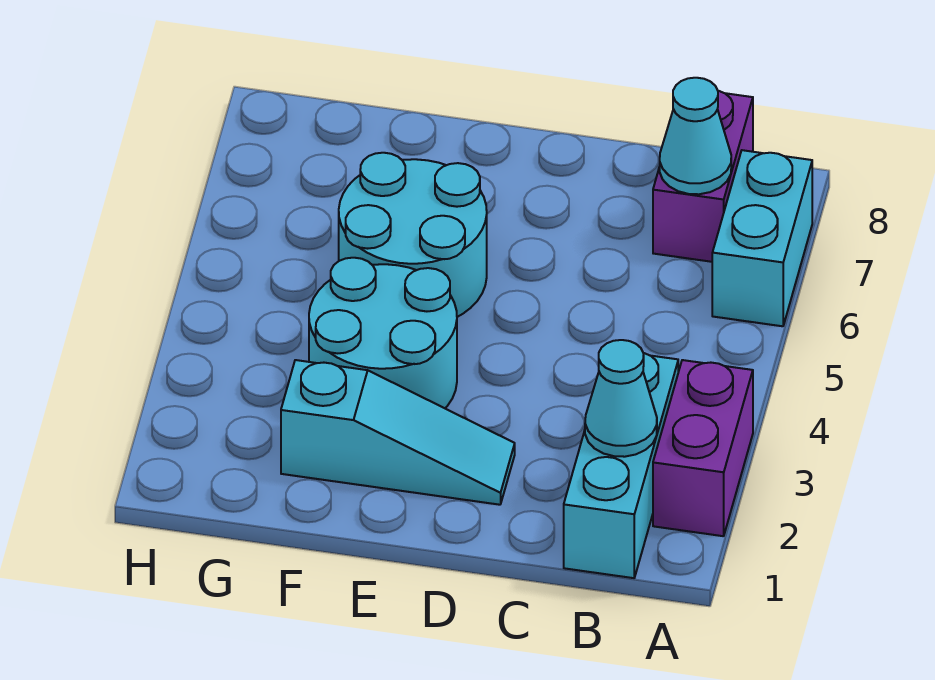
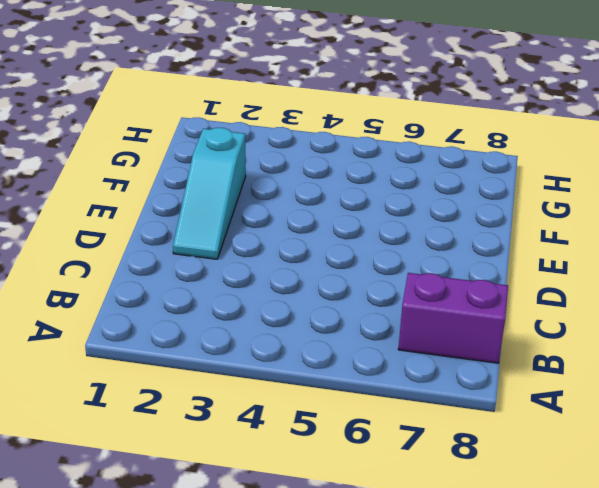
none -> purple 1x2 brick [653,360,753,536]
none -> cyan 1x2 brick [712,150,812,326]

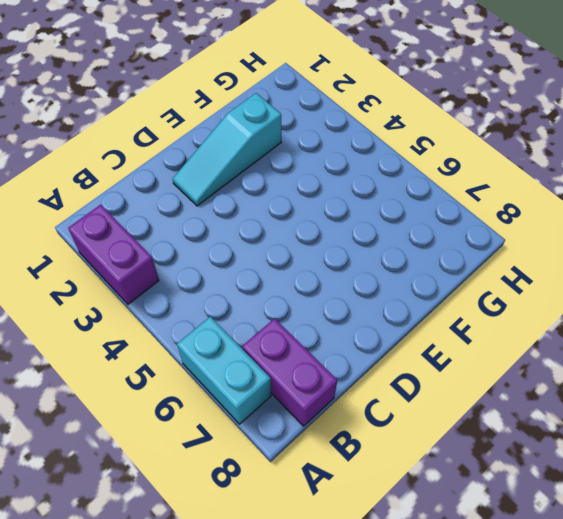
none -> cyan 1x3 brick [564,353,678,578]
none -> cyan 2x2 round brick [309,258,457,408]

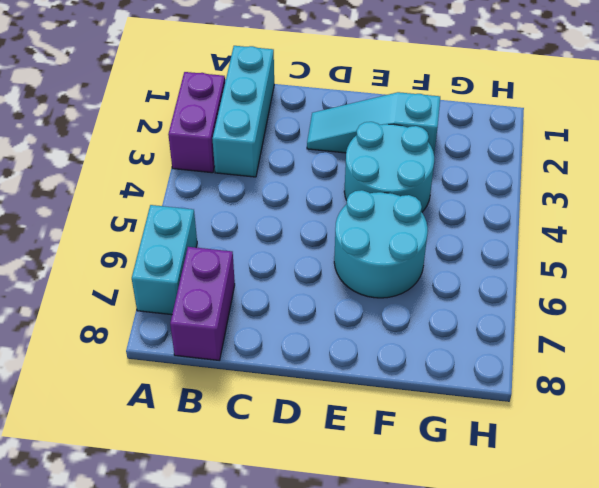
none -> cyan 1x1 cone [585,340,657,457]
none -> cyan 1x1 cone [660,78,731,194]

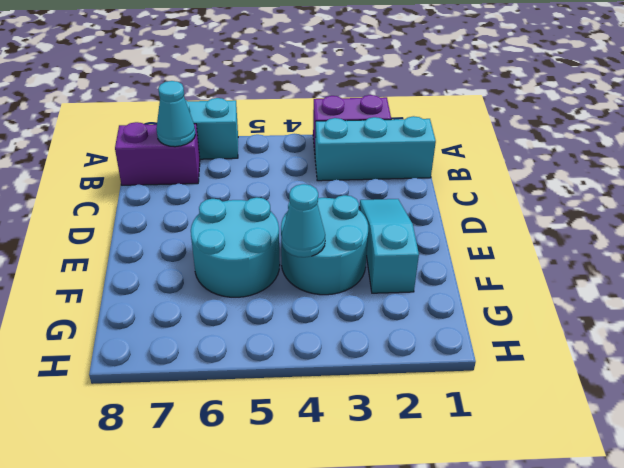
cyan 1x1 cone [282,184,325,257] -> cyan 1x1 cone moved to [585,340,657,457]

